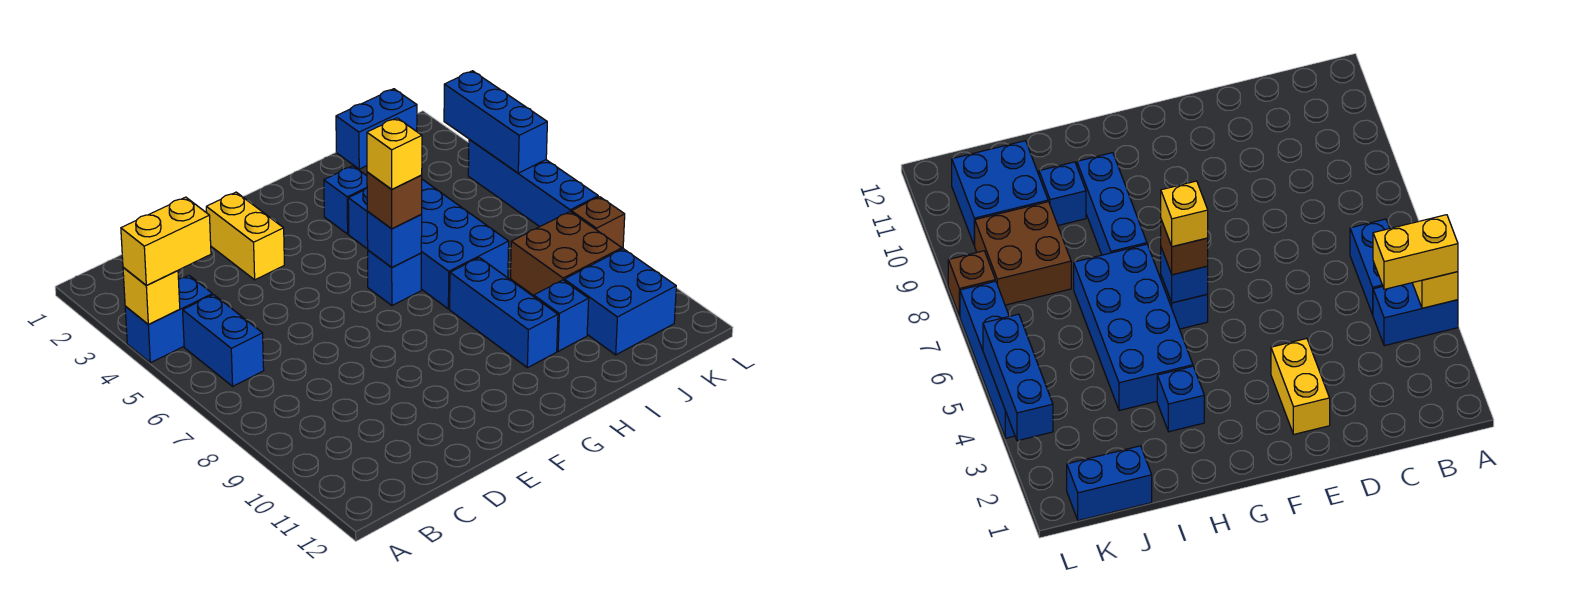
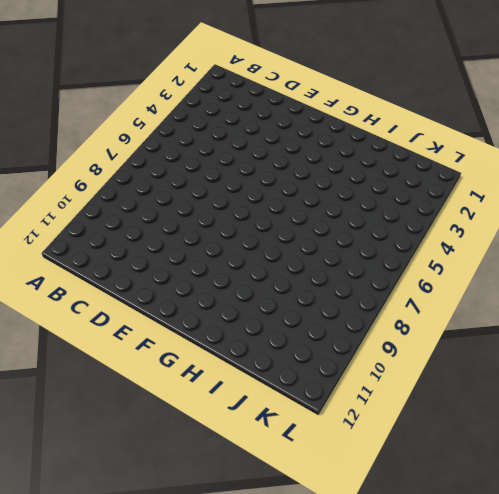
none -> blue 1x2 brick [125,276,213,363]
none -> blue 1x2 brick [183,295,264,386]
none -> yellow 1x2 brick [206,192,284,280]

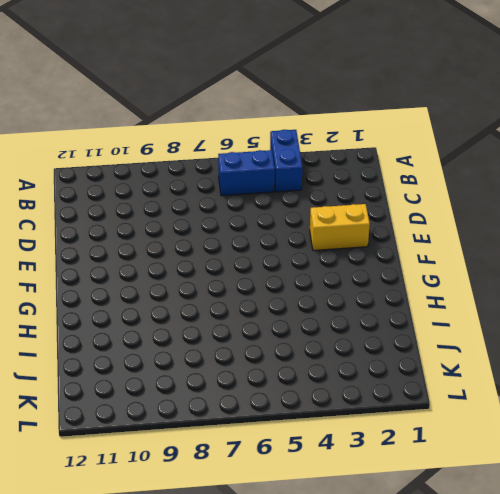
none -> blue 1x1 brick [368,250,421,305]
none -> blue 1x1 brick [324,166,367,234]
none -> blue 2x4 brick [348,179,509,309]

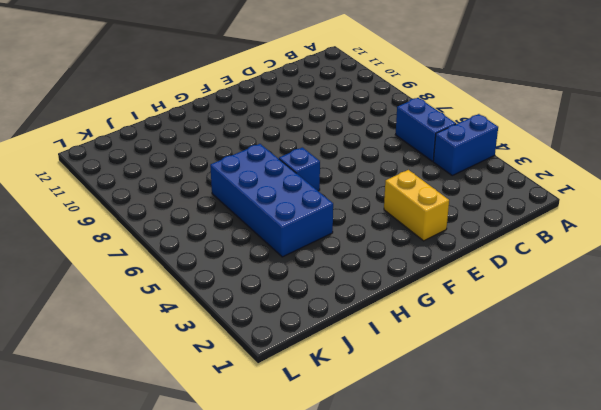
none -> blue 1x1 brick [324,166,367,234]
none -> blue 1x3 brick [450,258,558,368]
none -> blue 1x1 brick [534,280,589,351]

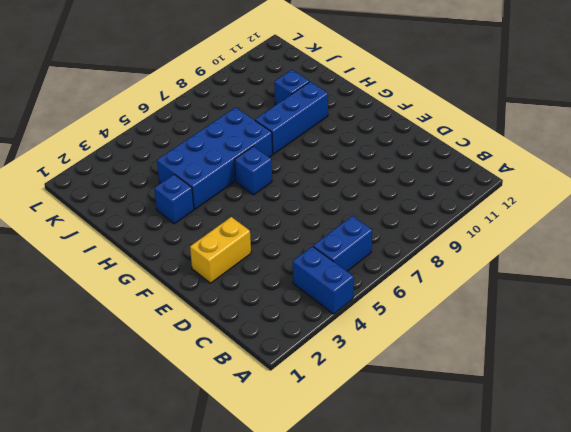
none -> blue 1x2 brick [336,89,417,169]
none -> brown 2x2 brick [510,212,622,296]
none -> blue 2x2 brick [564,249,676,355]

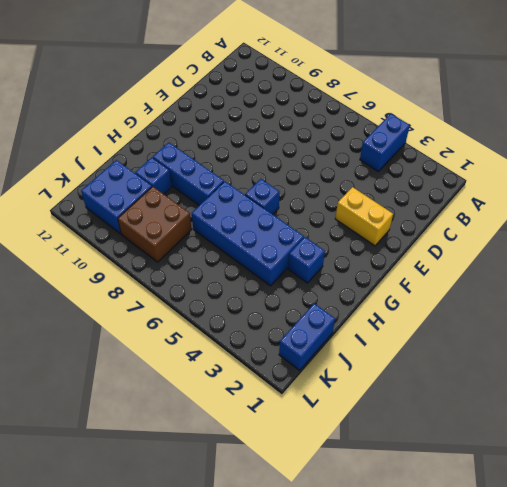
none -> blue 1x2 brick [183,295,264,386]
none -> blue 1x4 brick [468,139,598,227]
none -> brown 1x1 brick [571,197,625,249]

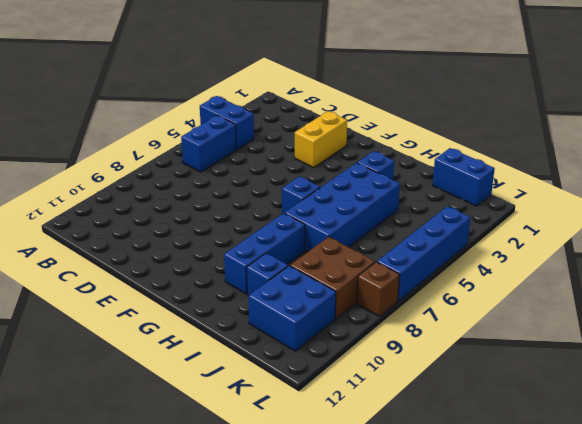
none -> yellow 1x1 brick [123,268,180,325]
none -> blue 1x1 brick [367,211,422,267]
none -> blue 1x3 brick [444,71,547,173]

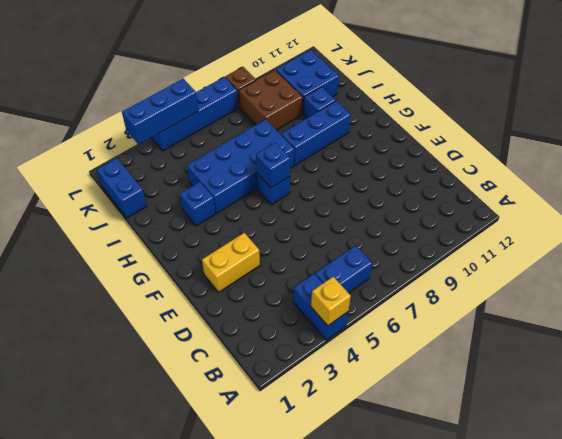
none -> yellow 1x2 brick [121,197,211,286]
none -> brown 1x1 brick [367,172,422,229]
none -> yellow 1x1 brick [367,118,422,189]

